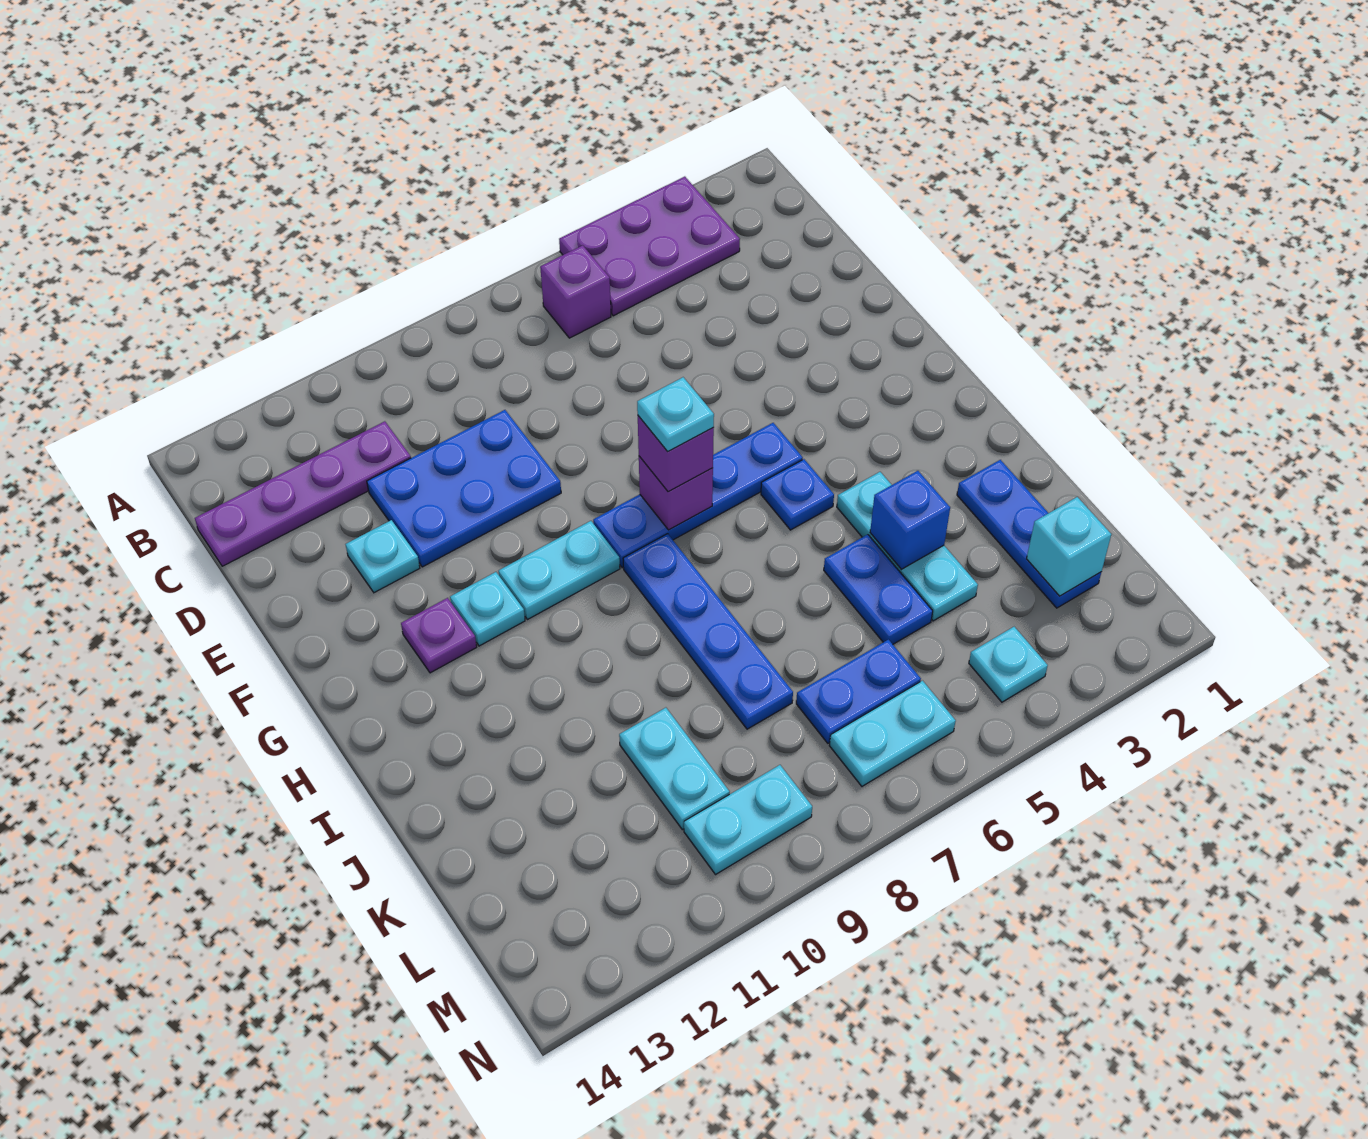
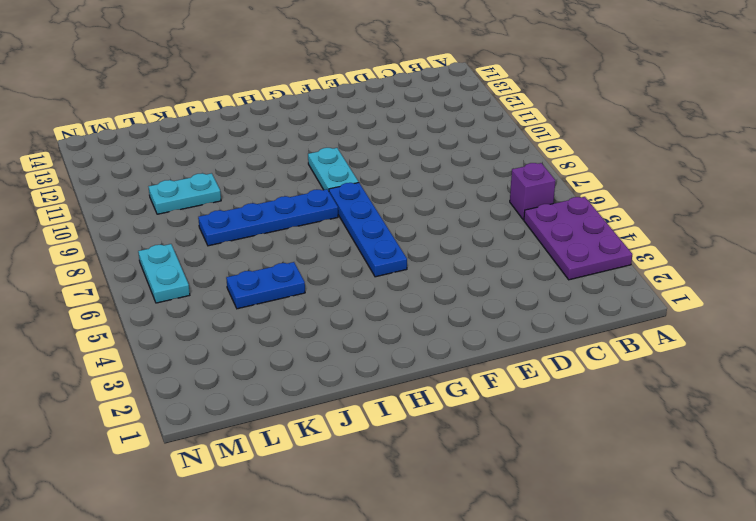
none -> purple 1x4 plate [195,421,411,566]
none -> blue 2x3 plate [367,410,561,567]
none -> cyan 1x1 plate [346,520,420,593]

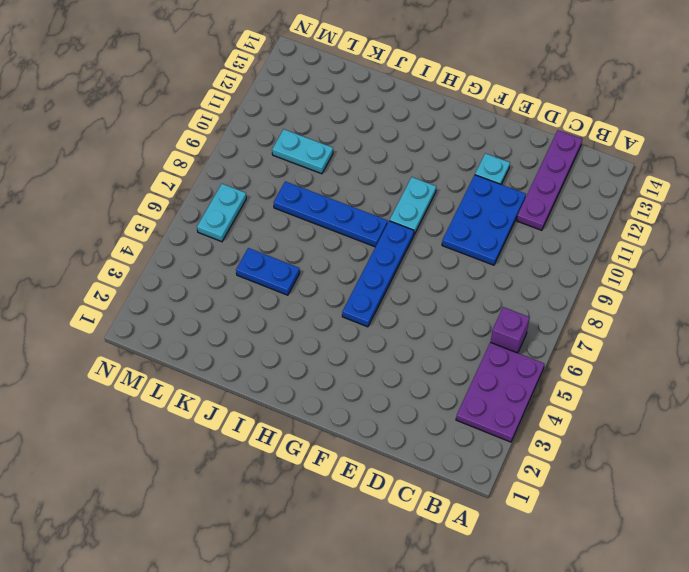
none -> cyan 1x1 plate [450,572,525,646]
none -> purple 1x1 plate [401,598,477,673]
none -> blue 1x1 plate [761,459,834,530]

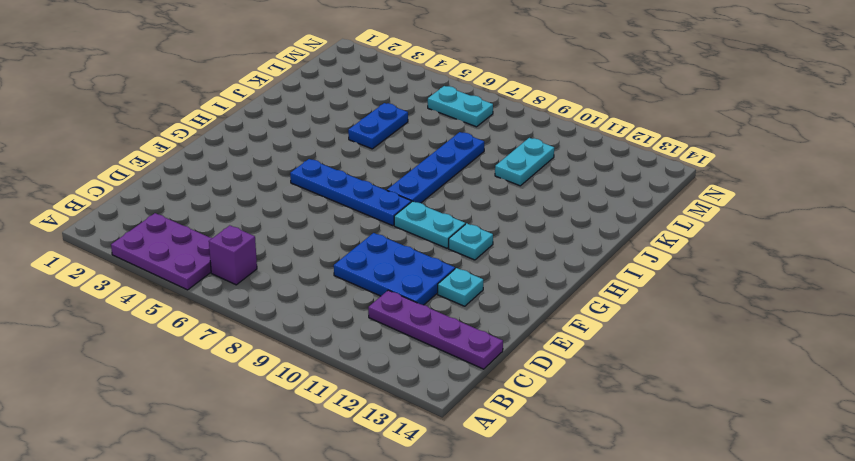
none -> purple 1x1 plate [401,598,477,673]
none -> blue 1x1 plate [761,459,834,530]
none -> cyan 1x3 plate [837,472,978,621]

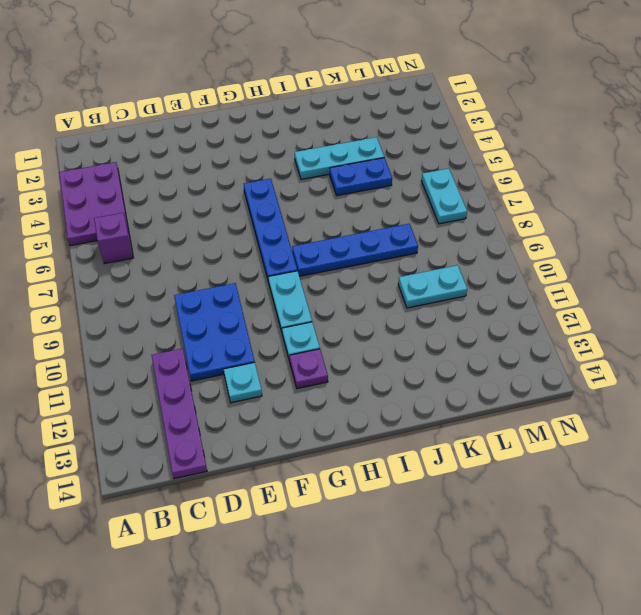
none -> blue 1x1 plate [761,459,834,530]
none -> blue 1x3 plate [957,460,1101,608]
none -> blue 1x2 plate [796,639,921,743]

